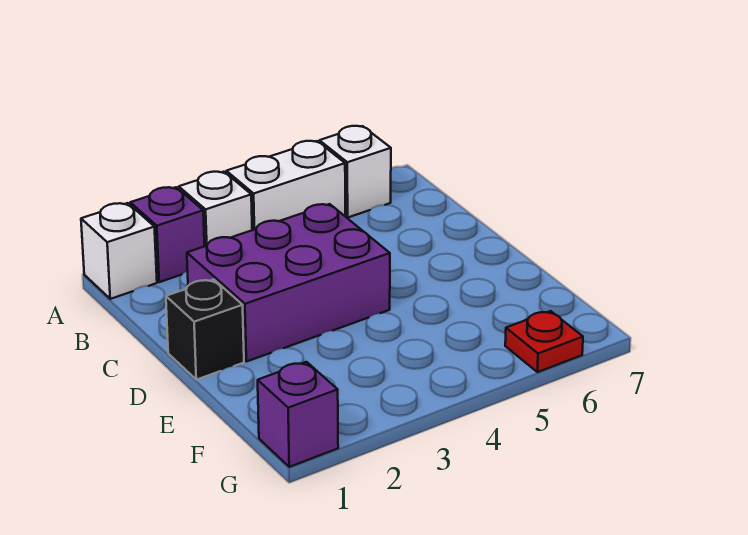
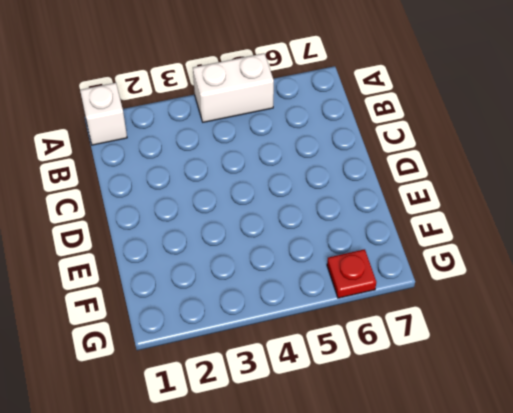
none -> purple 1x1 brick [130,187,204,282]
none -> white 1x1 brick [179,172,252,246]

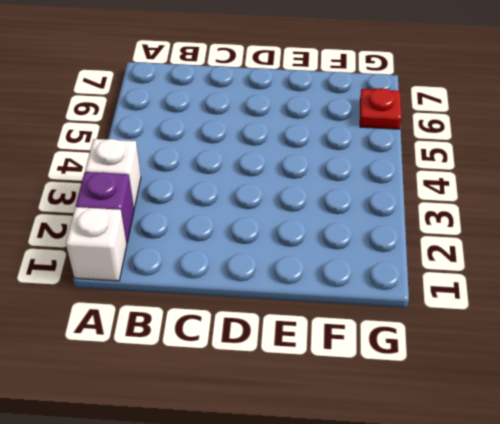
none -> white 1x2 brick [226,141,345,230]
none -> white 1x1 brick [319,126,391,217]

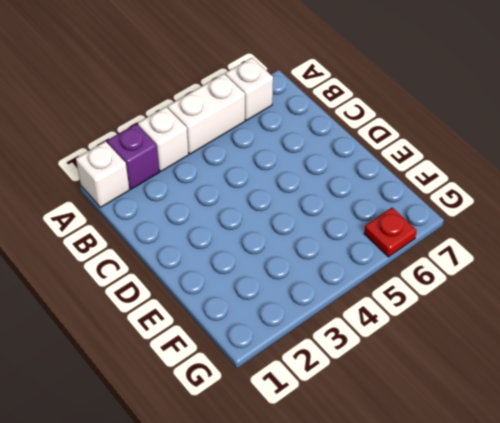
none -> purple 2x3 brick [187,204,390,362]
none -> black 1x1 brick [166,279,244,380]

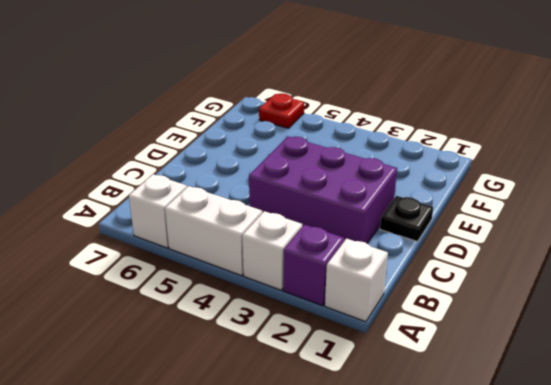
black 1x1 plate [380,196,433,241] -> black 1x1 brick [166,279,244,380]
none -> purple 1x1 brick [258,362,338,467]

